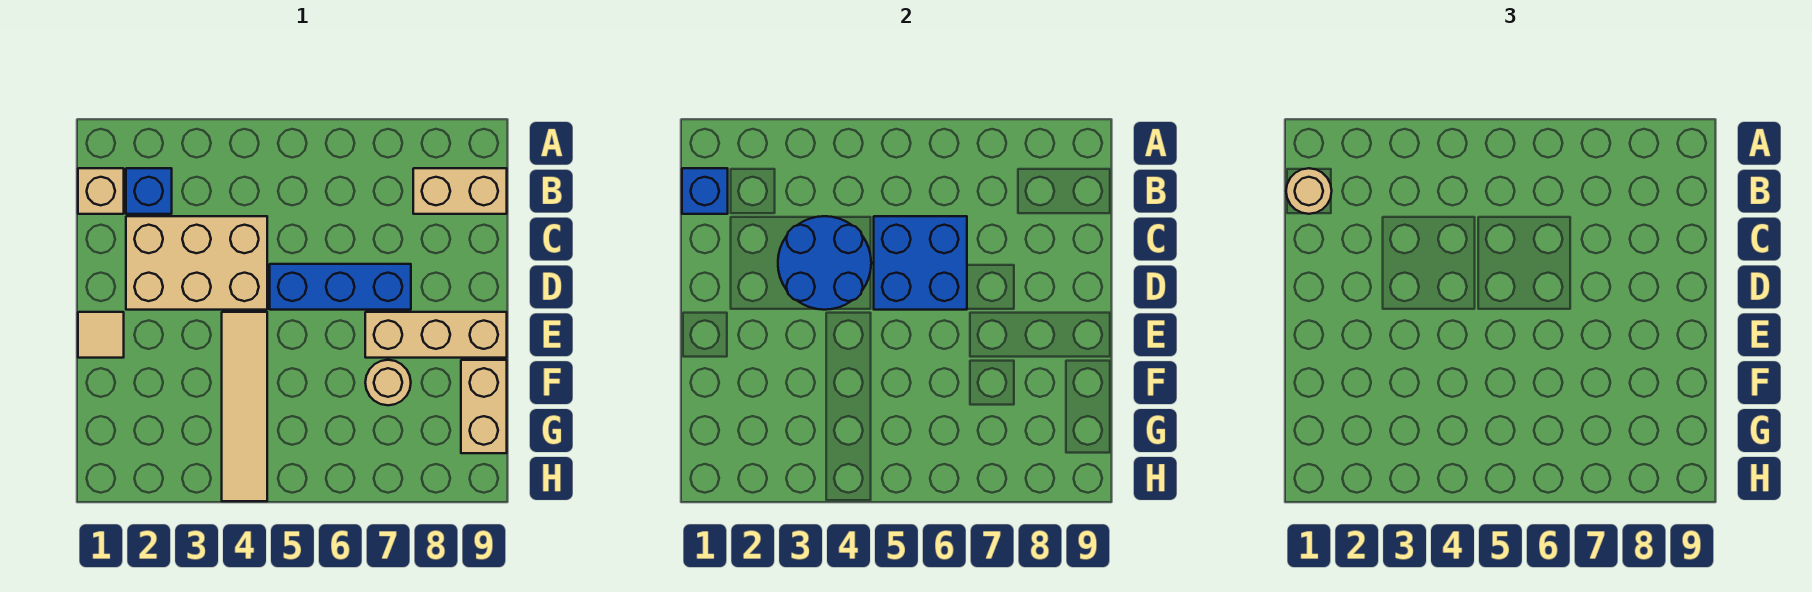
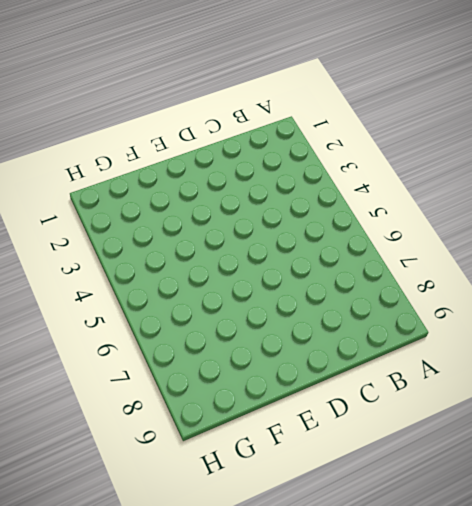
none -> tan 1x1 brick [78,168,124,214]
none -> blue 1x1 brick [126,168,172,214]
none -> tan 1x2 brick [413,168,507,214]

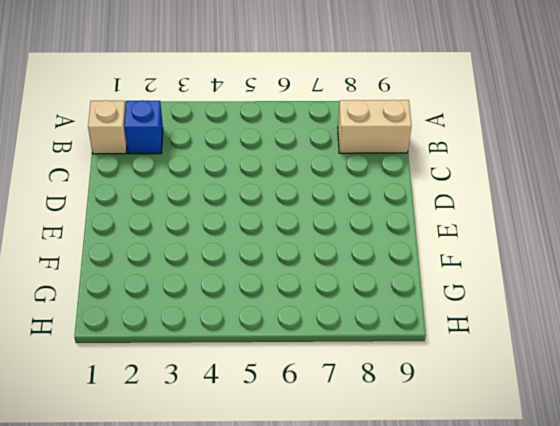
none -> tan 2x3 brick [126,216,267,310]
none -> blue 1x3 brick [270,264,411,310]
none -> tan 1x1 tile [78,312,124,358]

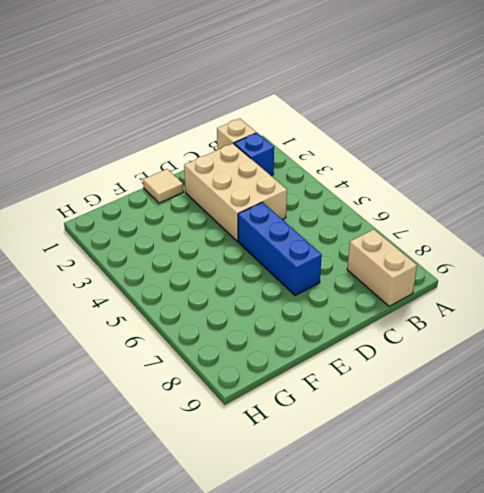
none -> tan 1x4 tile [222,312,267,501]
none -> tan 1x3 brick [365,312,507,358]
none -> tan 1x1 round brick [365,360,411,405]

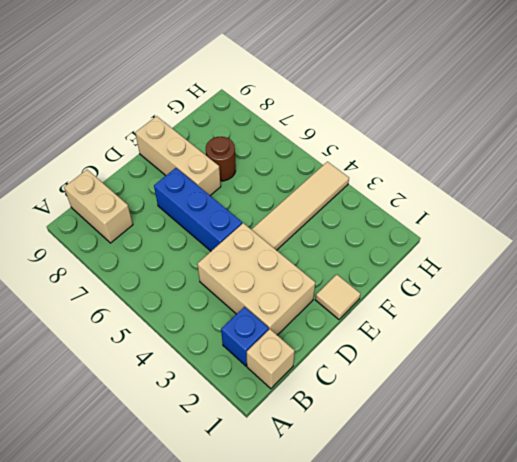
brown 1x1 round brick [206,137,236,181] -> tan 1x1 round brick [365,360,411,405]
none -> tan 1x2 brick [461,360,507,453]
none -> blue 1x1 brick [682,168,728,214]
none -> blue 2x2 round brick [778,216,871,310]

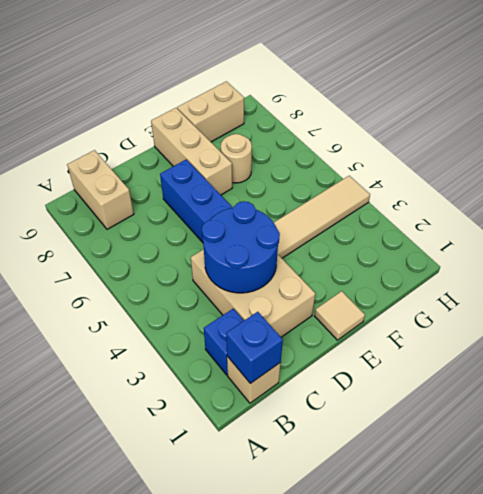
none -> blue 2x2 brick [874,216,967,310]
none -> tan 1x1 round brick [1286,168,1332,214]

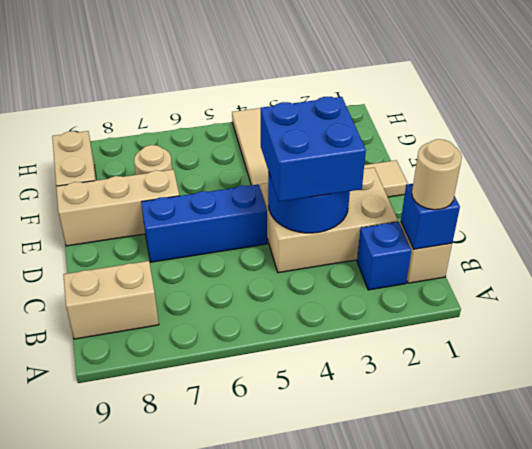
blue 2x2 brick [261,97,366,202] -> blue 2x2 brick moved to [874,216,967,310]

